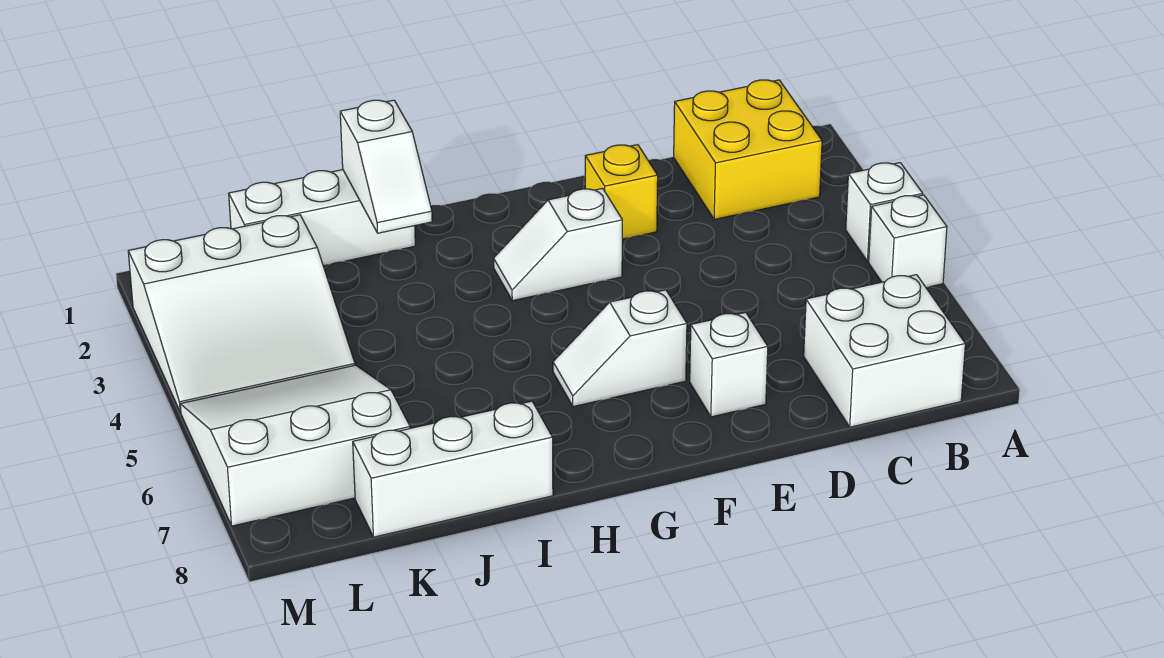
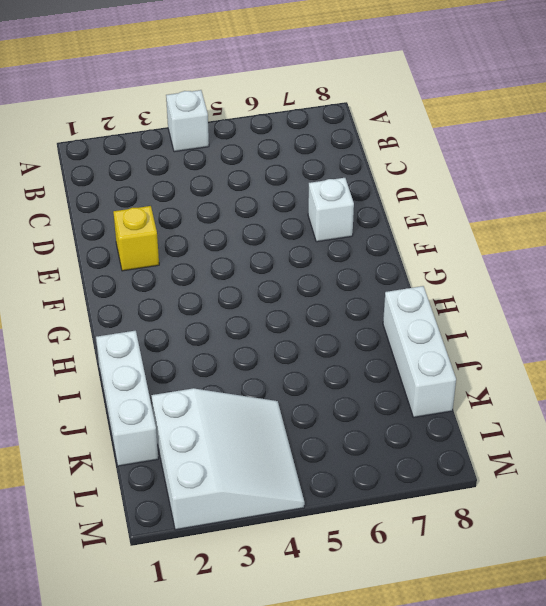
none -> white 1x1 brick [869,195,947,287]
none -> yellow 2x2 brick [674,80,822,219]
none -> white 2x2 brick [804,275,965,427]

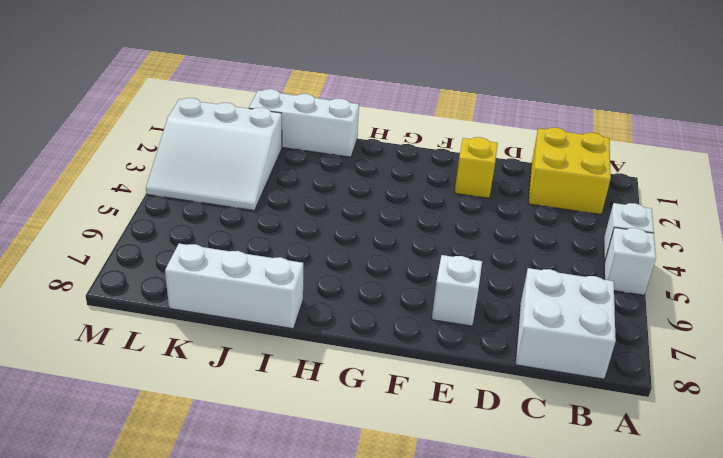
none -> white 1x2 slope [494,188,622,301]
none -> white 1x2 slope [553,290,687,407]
none -> white 3x3 slope [180,365,410,526]

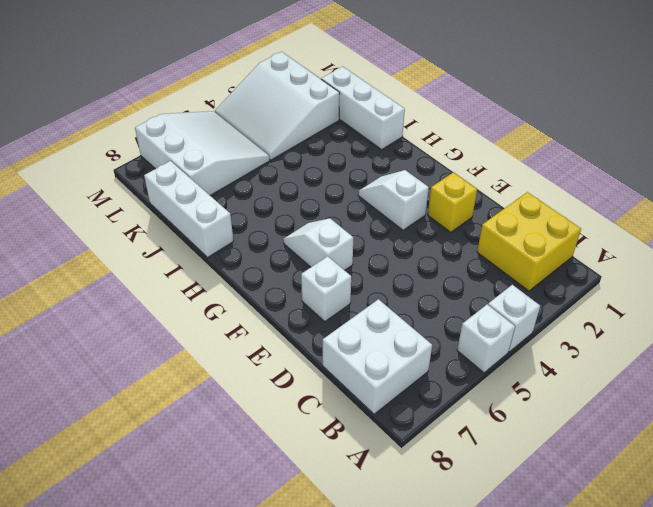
none -> white 1x2 slope [340,100,432,233]

